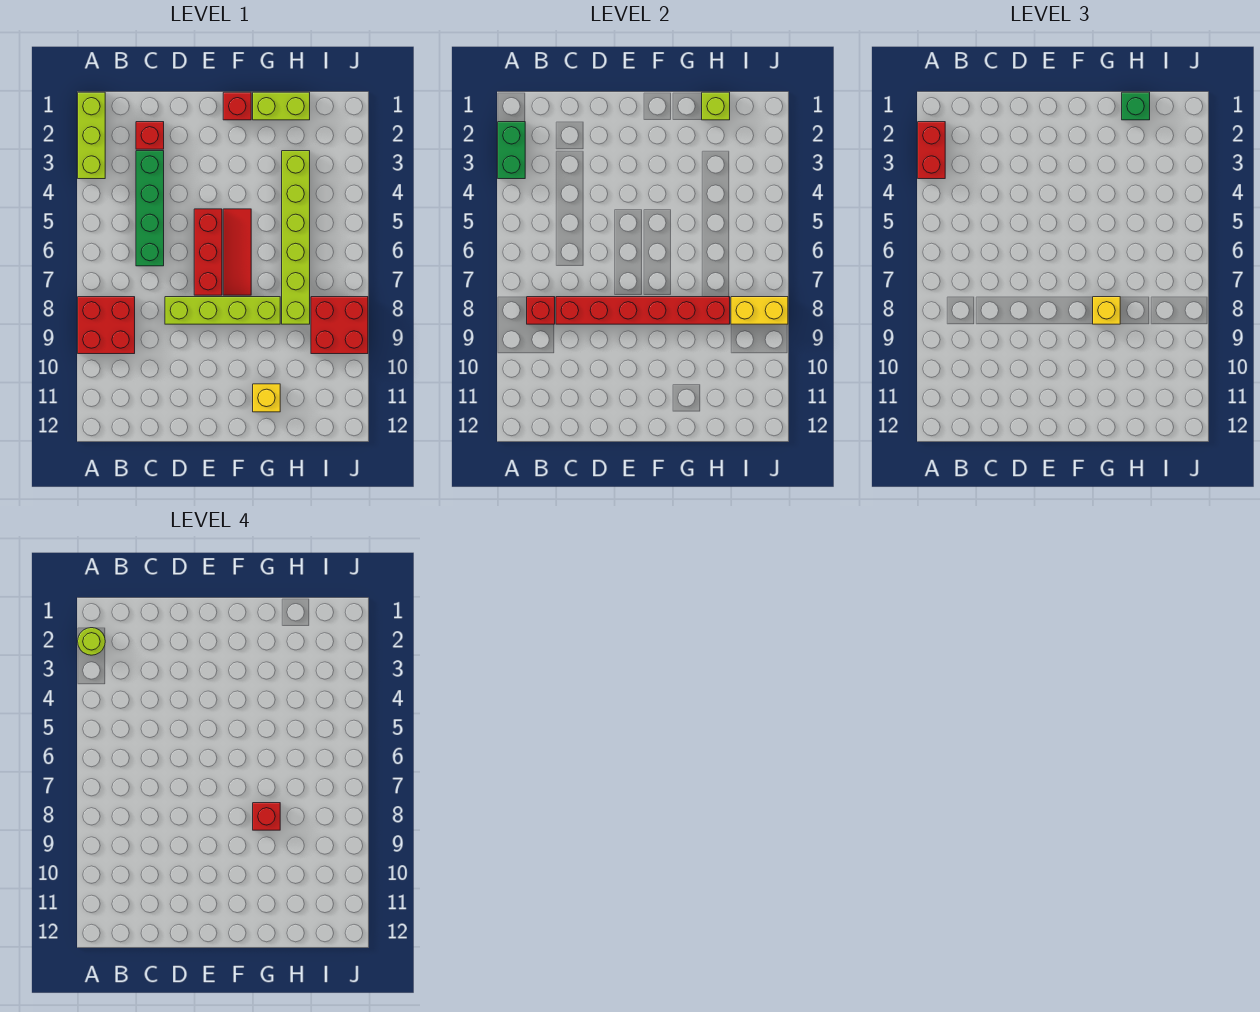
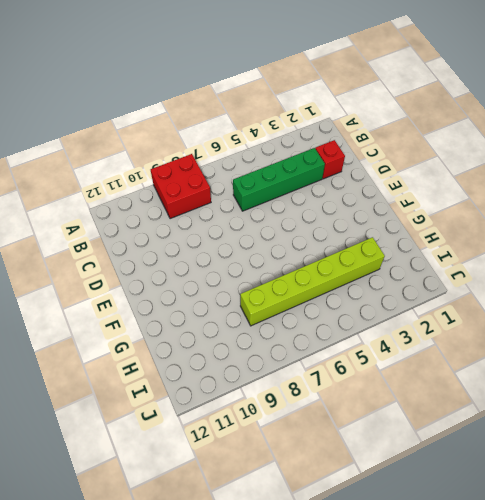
none -> lime 1x3 brick [78,92,105,179]
none -> lime 1x4 brick [165,297,280,324]
none -> red 1x3 brick [194,209,222,295]

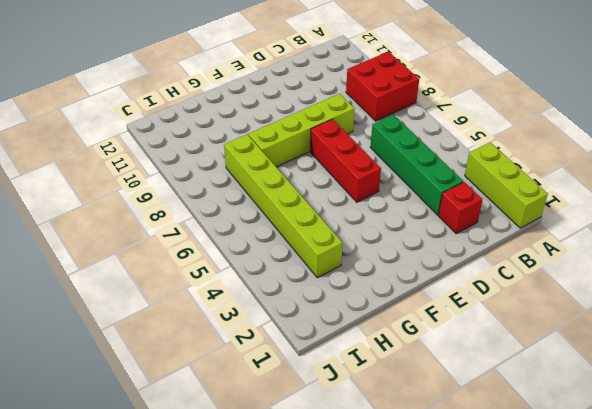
none -> red 1x1 brick [223,92,251,120]
none -> red 1x3 tile [223,209,251,295]
none -> lime 1x2 brick [253,92,310,120]

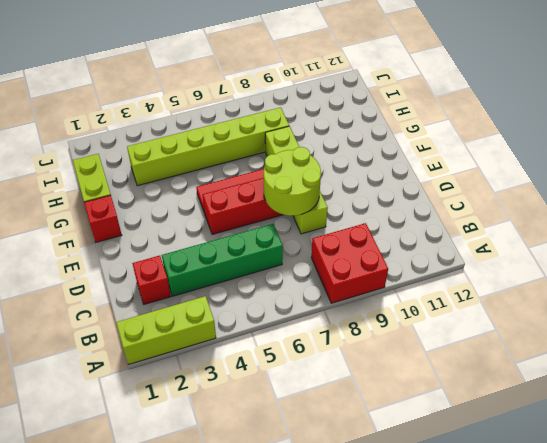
lime 2x2 round brick [264,147,321,216] -> red 1x6 brick [556,297,730,324]
none -> yellow 1x1 brick [253,384,280,412]
none -> red 2x2 brick [311,297,368,354]
none -> green 1x2 brick [498,122,525,179]

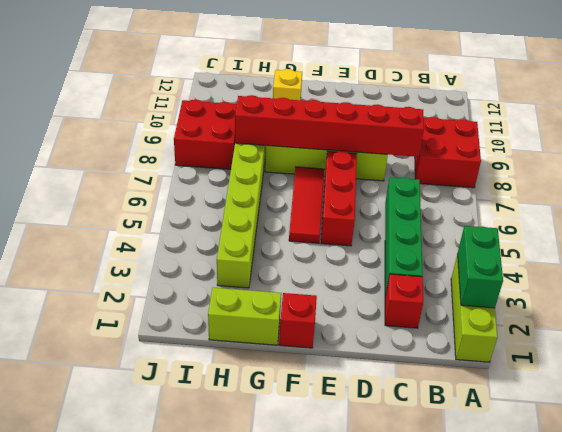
none -> red 1x1 brick [527,297,555,324]
none -> lime 1x1 brick [702,92,730,120]
none -> yellow 1x2 brick [731,297,788,324]

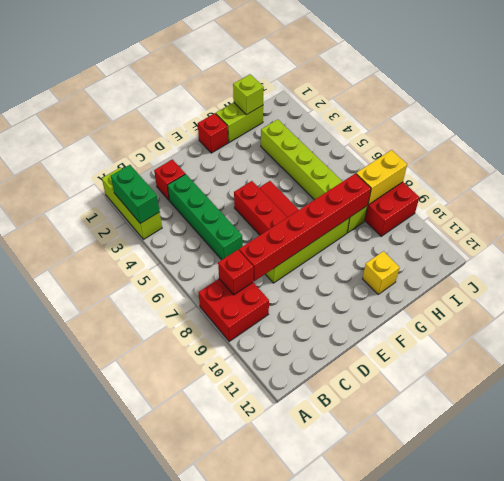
none -> red 1x2 brick [918,122,945,179]
none -> yellow 1x1 brick [1093,297,1120,324]
none -> green 1x1 brick [1122,92,1150,120]

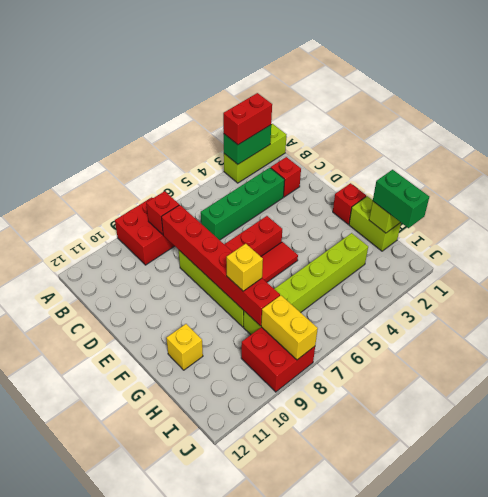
green 1x2 brick [373,170,429,228] -> green 1x1 brick [1122,92,1150,120]
none -> lime 1x1 round brick [78,628,105,655]
none -> red 1x1 brick [253,803,280,830]

